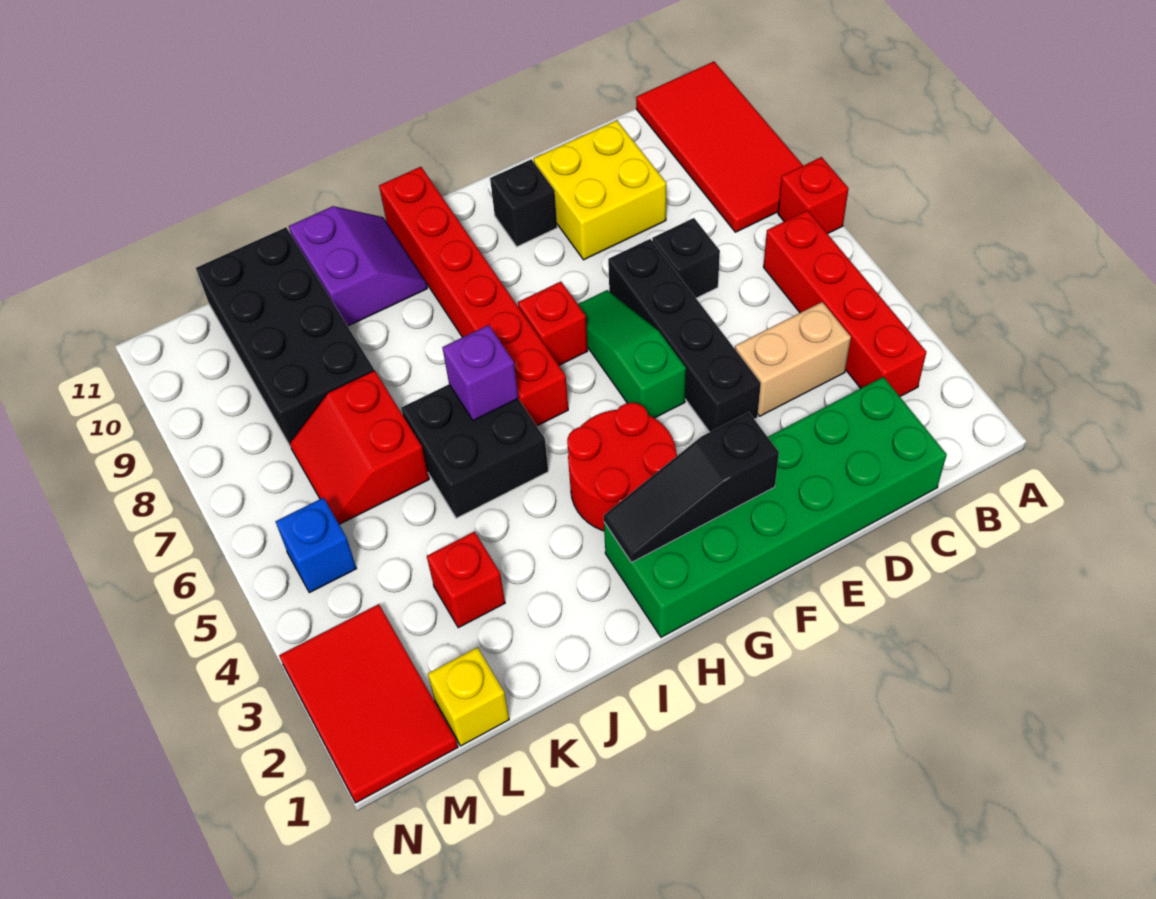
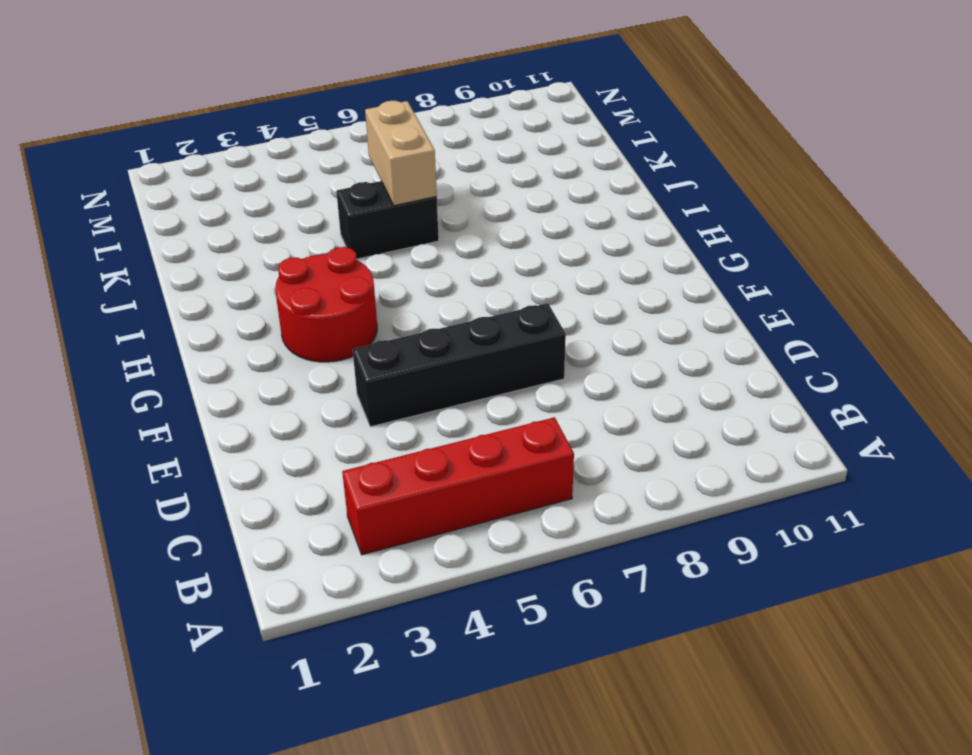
black 1x2 brick [336,181,439,259] -> black 2x2 brick [401,384,548,518]
tan 1x2 brick [365,101,437,205] -> tan 1x2 brick moved to [735,302,851,416]
none -> red 1x1 brick [778,157,849,234]
none -> red 2x4 tile [636,62,803,232]
none -> green 2x6 brick [604,377,947,637]

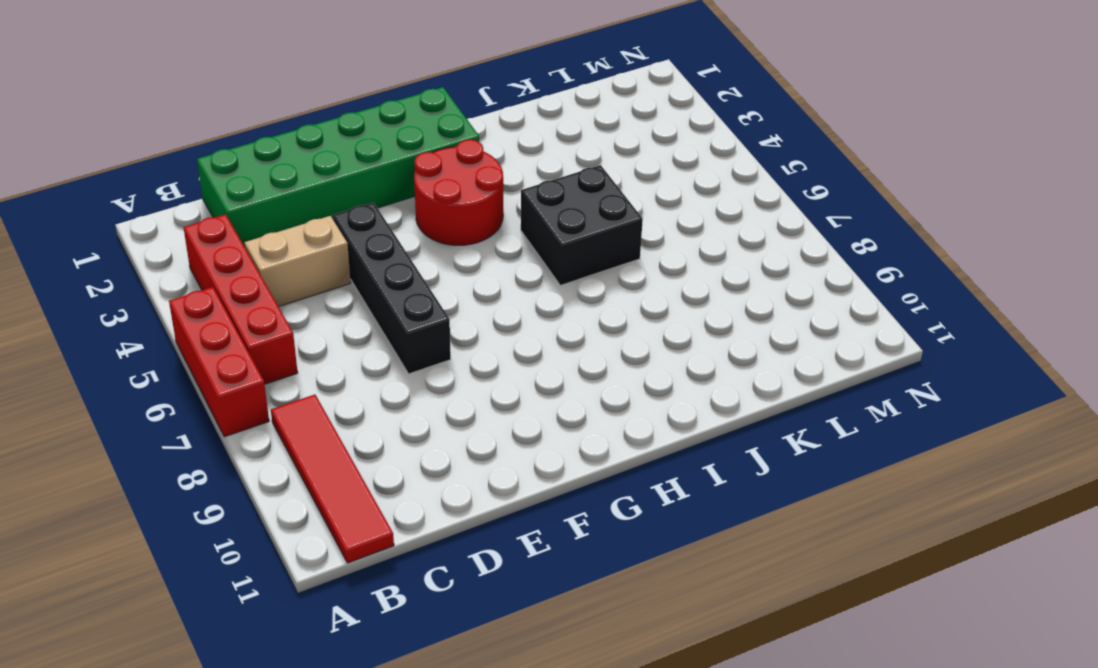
red 1x3 brick [169,287,269,437] -> red 1x1 brick [778,157,849,234]
red 1x4 tile [271,395,394,563] -> red 2x4 tile [636,62,803,232]
none -> black 1x1 brick [652,218,720,298]
none -> yellow 2x2 brick [534,120,666,260]
none -> green 1x3 slope [578,290,686,418]

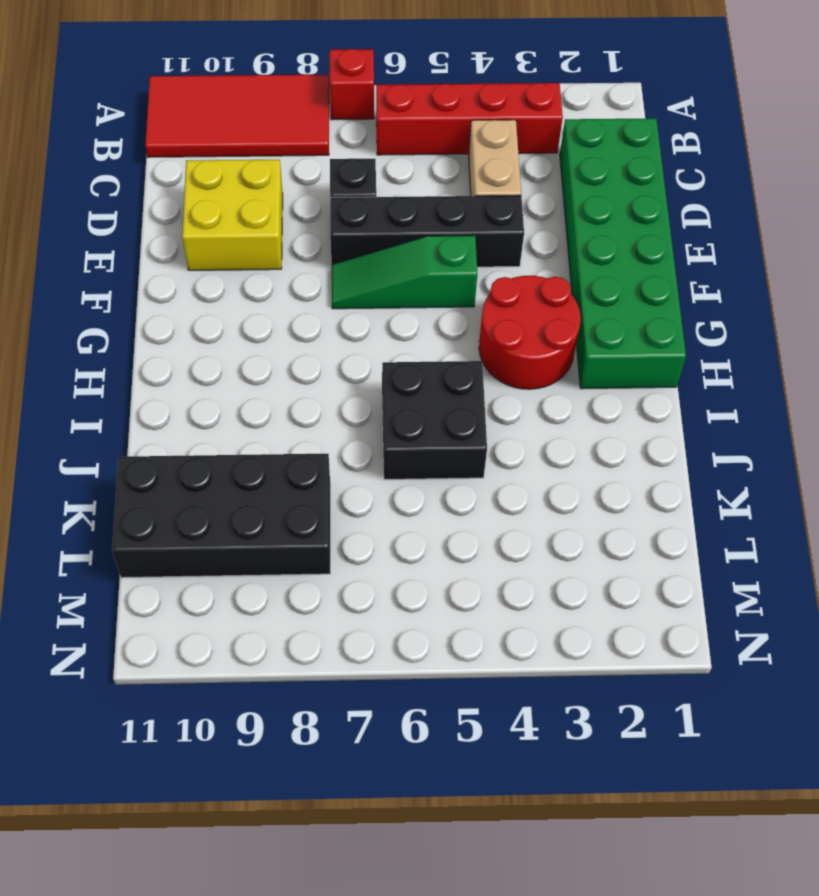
none -> black 1x1 brick [490,159,557,247]
none -> red 1x1 brick [518,282,588,365]
none -> red 1x6 brick [379,167,568,426]

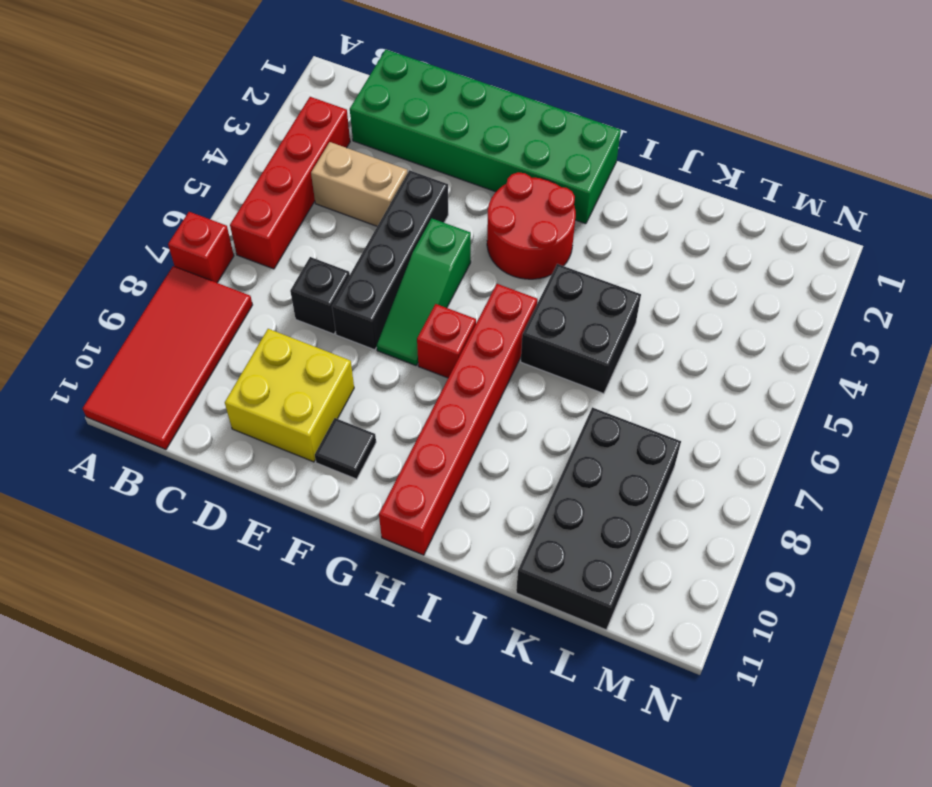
black 1x1 tile [315,418,376,479] -> black 1x1 brick [490,159,557,247]
none -> purple 2x2 slope [289,206,427,326]
none -> red 1x1 brick [427,532,505,628]
none -> red 2x2 slope [290,370,429,524]

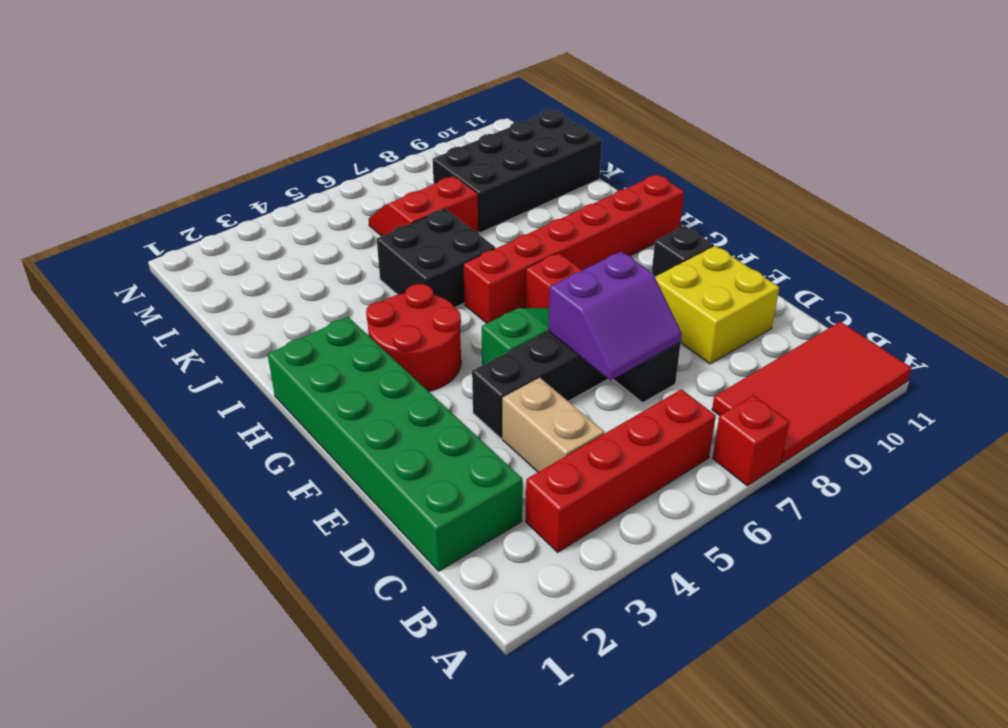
purple 2x2 slope [548,251,682,380] -> purple 2x2 slope moved to [289,206,427,326]
none -> red 1x1 brick [427,532,505,628]
none -> yellow 1x1 brick [428,647,509,746]
none -> red 2x3 tile [279,604,458,803]

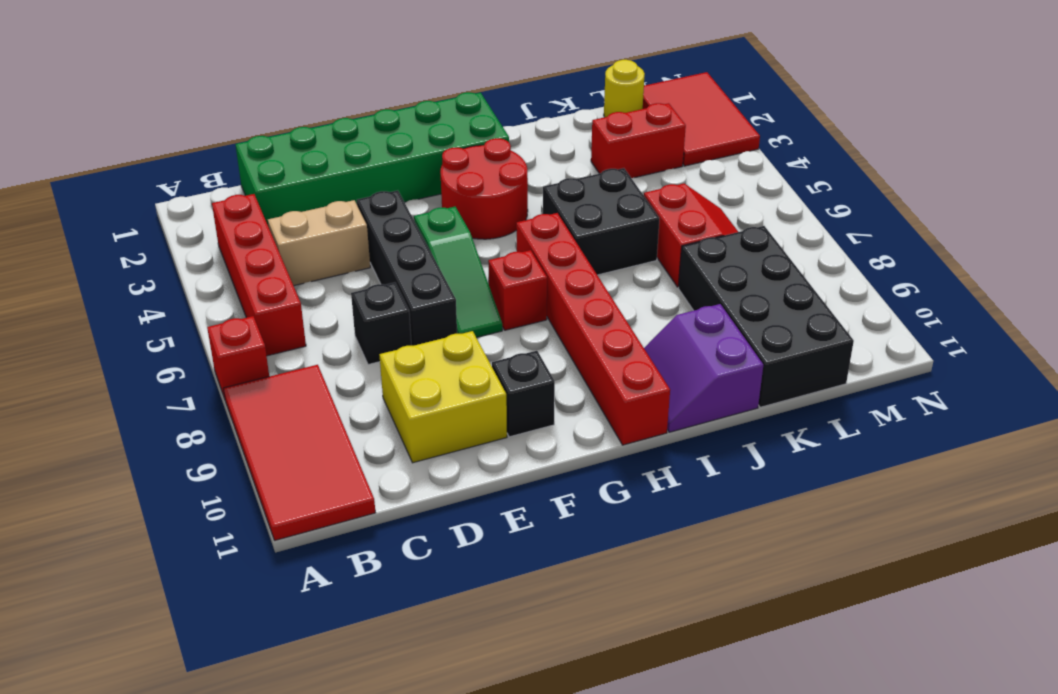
red 1x2 brick [591,103,686,178] -> red 1x1 brick [427,532,505,628]
yellow 1x1 round brick [604,60,645,117] -> yellow 1x1 brick [428,647,509,746]
none -> blue 1x1 brick [275,498,357,593]
none -> black 1x3 slope [604,412,779,562]
none -> purple 1x1 brick [442,325,518,421]

